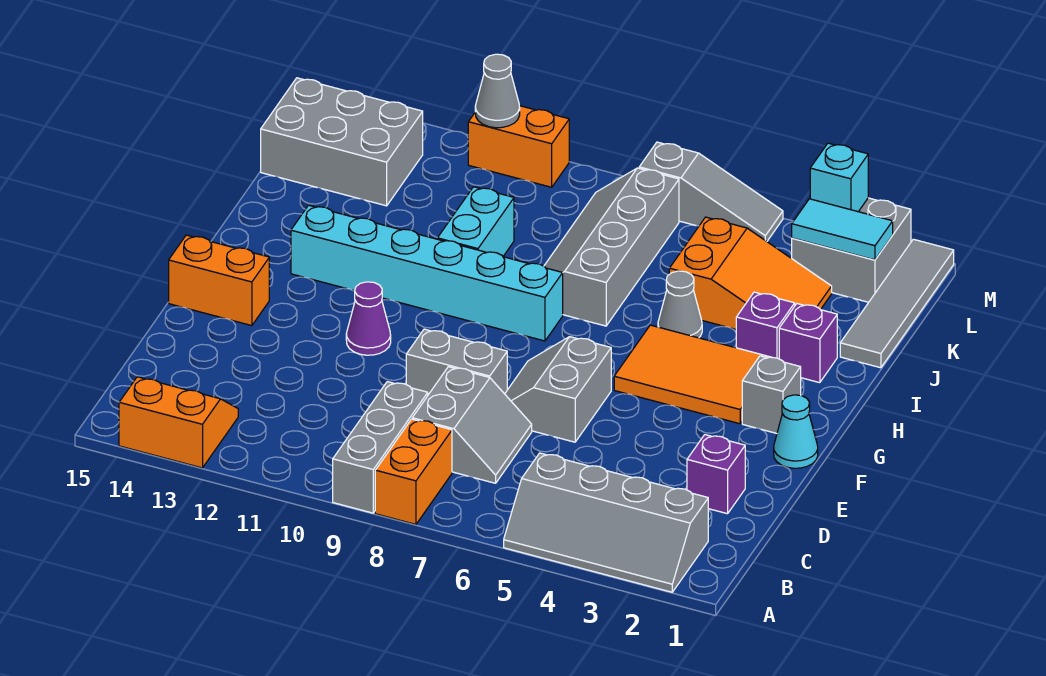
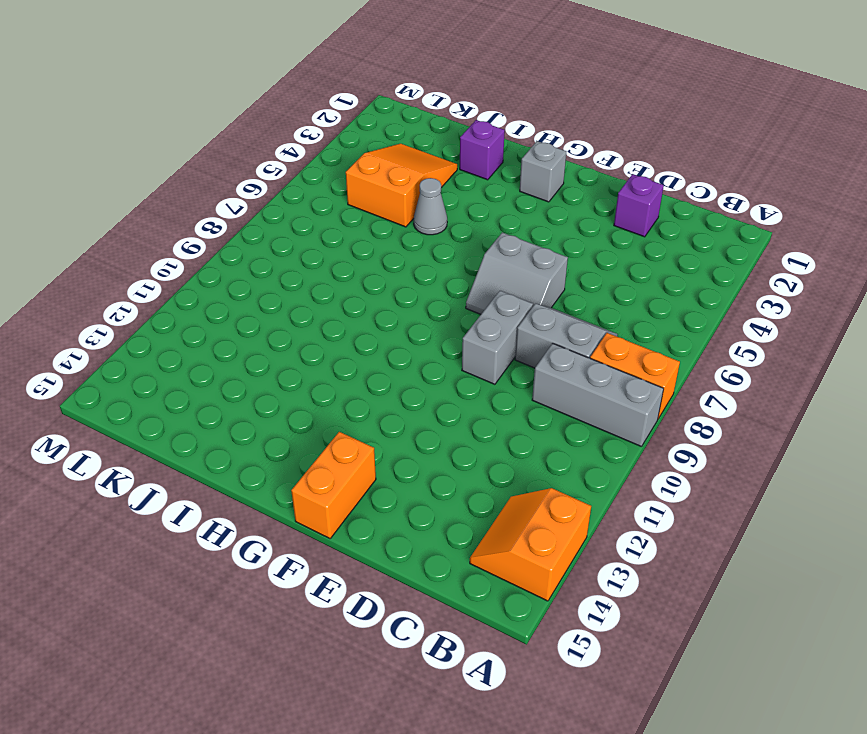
none -> grey 2x4 slope [504,453,708,592]
none -> cyan 1x1 cone [774,395,818,468]
none -> purple 1x1 cone [346,282,391,355]

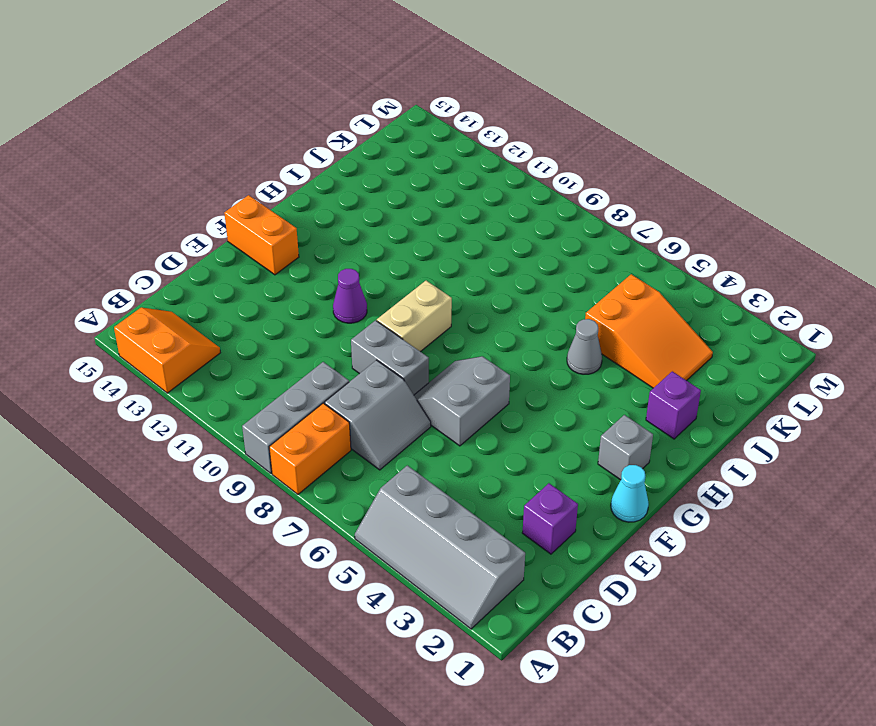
tan 1x2 brick [377,281,452,352] -> none
none -> orange 2x3 tile [614,325,769,424]
none -> cyan 1x6 brick [291,205,563,341]
none -> purple 1x1 brick [736,292,795,359]

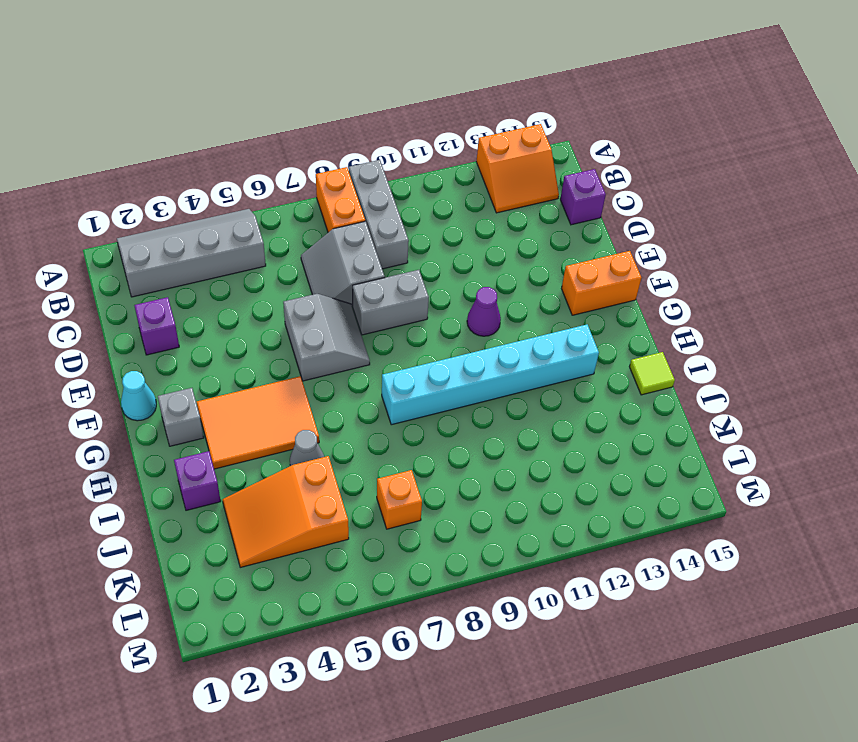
purple 1x1 brick [560,169,606,225] -> purple 1x1 brick moved to [736,292,795,359]
lime 1x1 tile [629,352,675,395] -> none
orange 1x1 brick [377,470,422,529] -> grey 2x4 slope [544,168,679,326]
none -> cyan 1x2 brick [437,187,514,256]
none -> grey 1x4 tile [840,239,954,368]
none -> grey 2x3 brick [261,78,423,206]

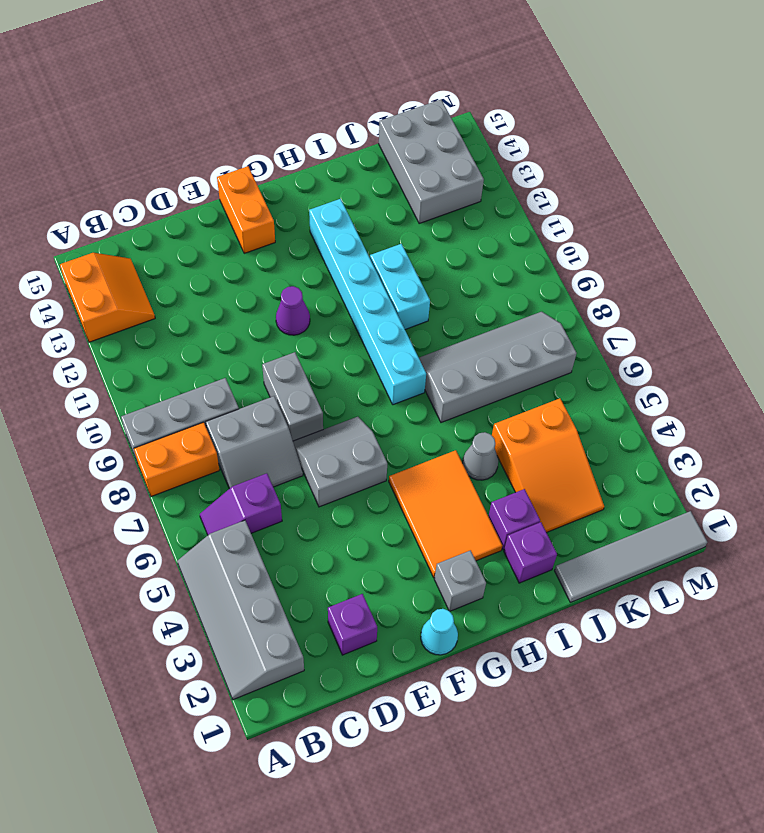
purple 1x2 slope [200,473,282,535] -> none
cyan 1x2 brick [370,244,430,329] -> cyan 1x2 brick turned to [437,187,514,256]
none -> grey 2x2 brick [792,198,911,302]
none -> grey 1x3 slope [639,142,783,241]
none -> orange 1x2 brick [468,106,569,187]

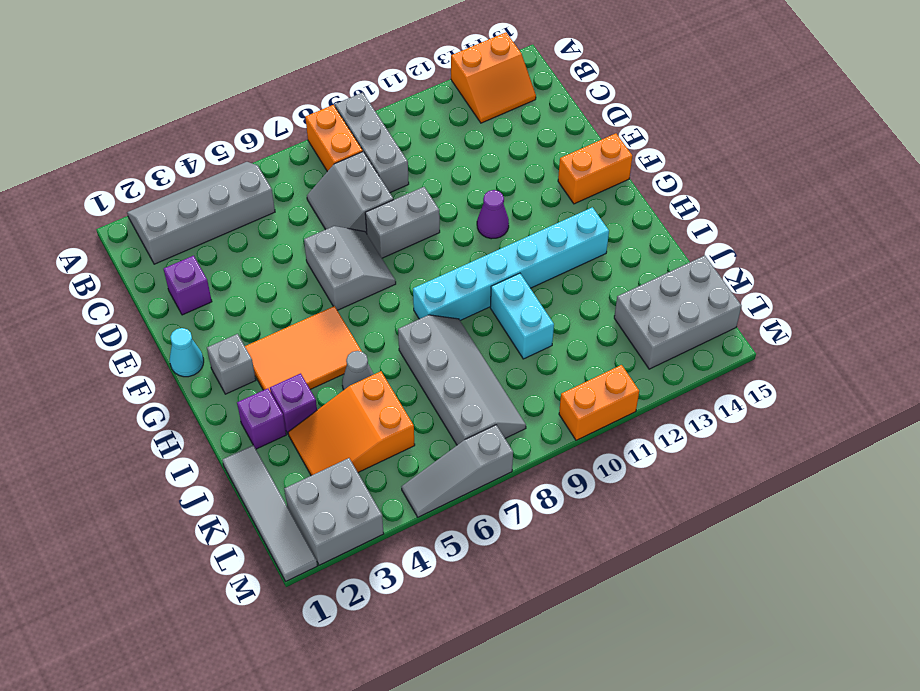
none -> cyan 1x2 tile [792,199,893,260]
none -> cyan 1x1 brick [810,143,868,212]
none -> grey 1x1 cone [475,54,520,128]

